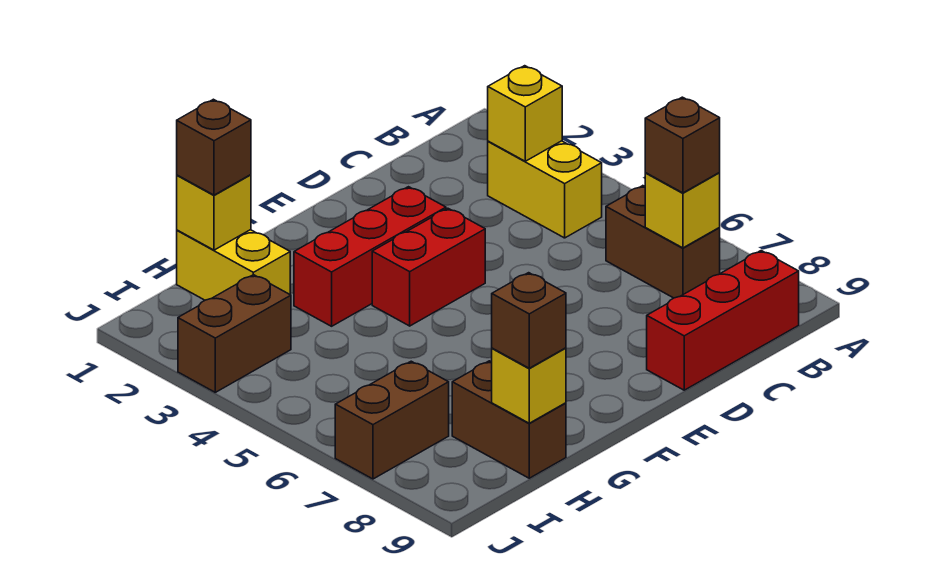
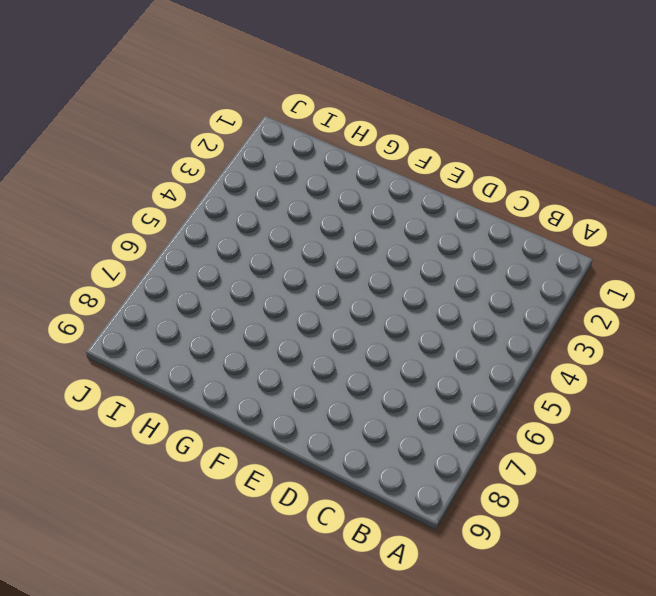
none -> yellow 1x2 brick [488,141,602,238]
none -> brown 1x2 brick [606,186,720,298]
none -> red 1x3 brick [647,251,799,390]

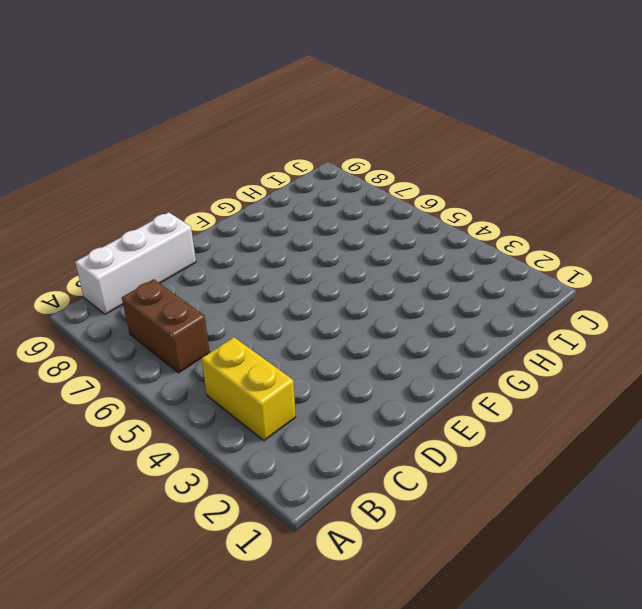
white 1x3 brick [75,212,196,314] -> red 1x3 brick [647,251,799,390]
none -> red 1x3 brick [294,187,446,326]
none -> red 1x2 brick [372,208,485,326]
none -> yellow 1x2 brick [177,230,290,300]

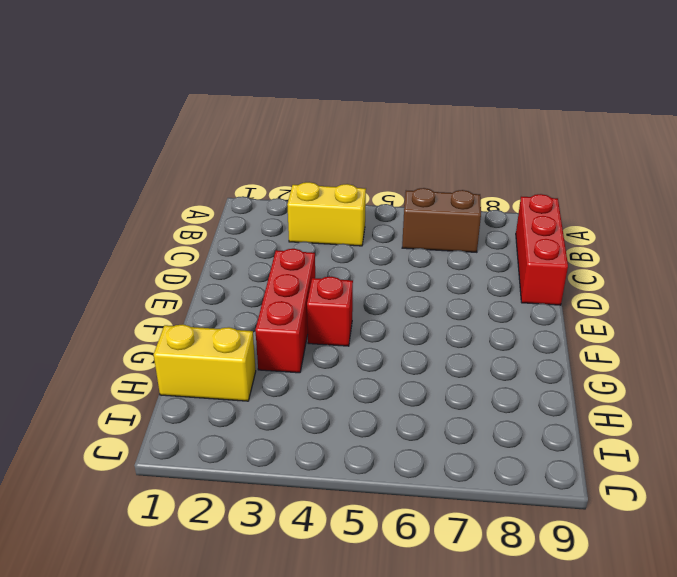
red 1x1 brick [307,277,353,346] -> red 1x2 brick [372,208,485,326]
none -> brown 1x2 brick [452,361,566,478]
none -> brown 1x2 brick [178,275,291,392]
none -> brown 1x2 brick [335,361,449,479]

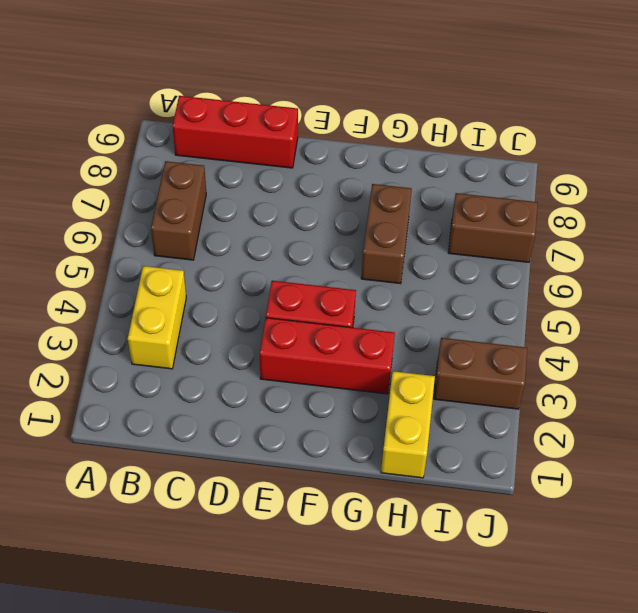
brown 1x2 brick [361,184,412,284] -> brown 1x2 brick moved to [452,361,566,478]
none -> yellow 1x1 brick [488,66,562,161]
none -> yellow 1x1 brick [645,173,720,248]
none -> yellow 1x1 brick [177,175,251,250]

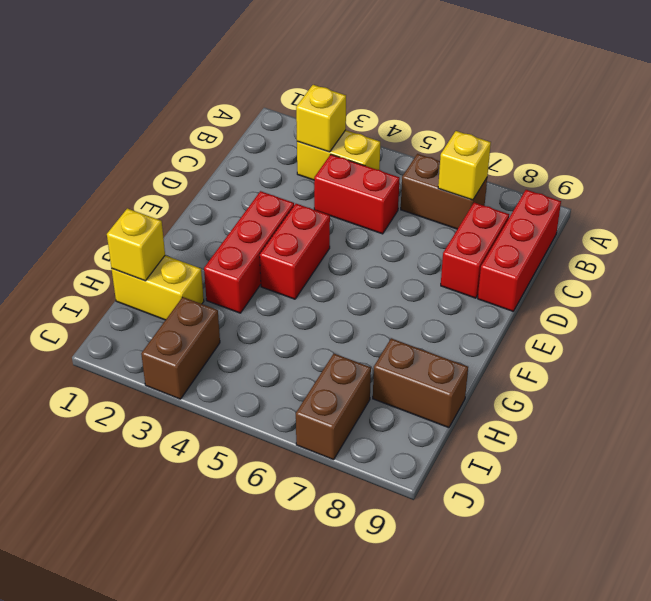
red 1x2 brick [314,154,400,234] -> none
red 1x2 brick [441,202,509,298] -> none
none -> yellow 1x1 brick [492,348,566,423]
none -> brown 1x1 brick [645,97,720,193]
none -> brown 1x1 brick [177,99,251,195]

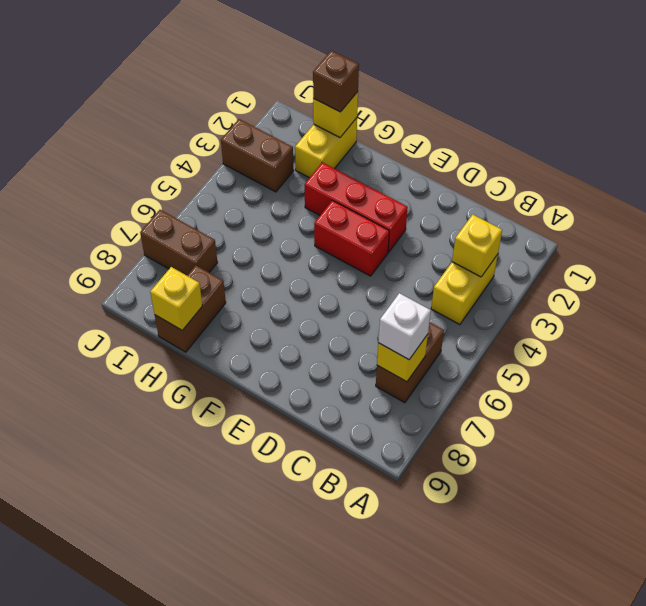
white 1x1 brick [378,293,431,360] -> brown 1x1 brick [645,97,720,193]
none -> red 1x3 brick [647,251,799,390]
none -> brown 1x1 brick [492,273,566,368]

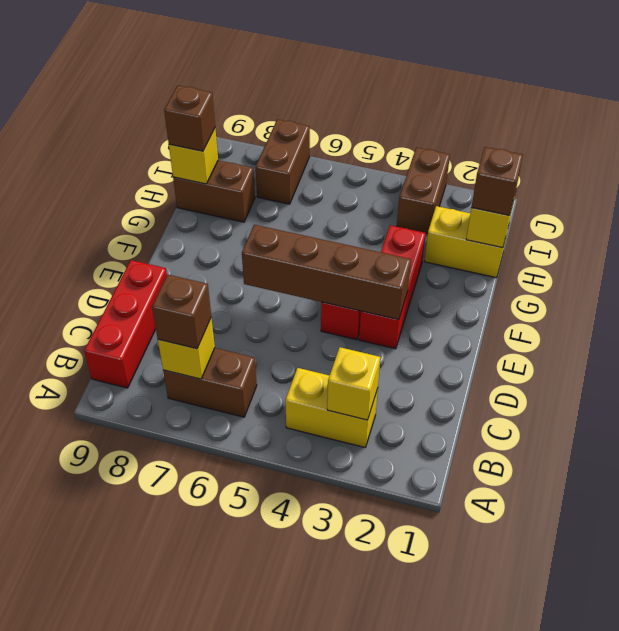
brown 1x4 brick [242,225,411,320] -> none

